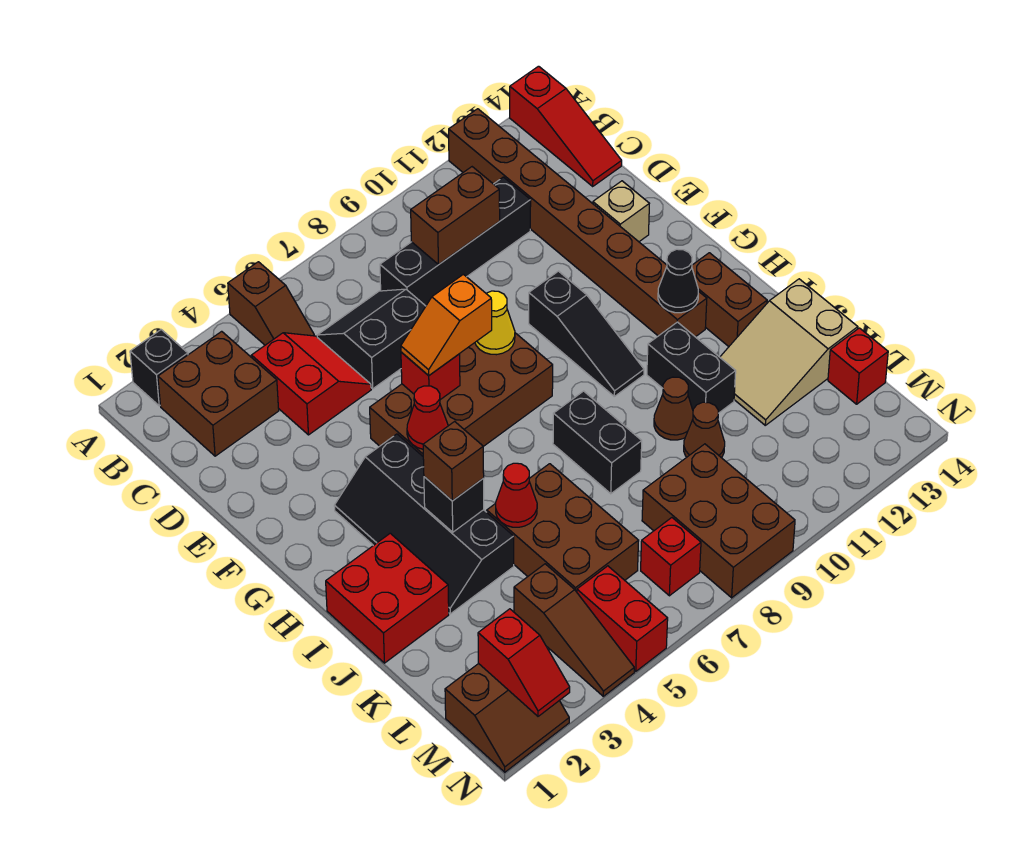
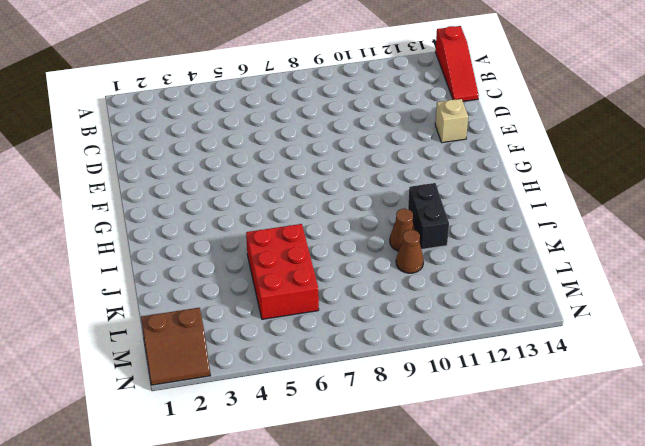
red 2x3 brick [246,224,319,319] -> brown 2x3 brick [487,464,639,592]
none -> black 1x1 brick [130,330,188,406]
none -> brown 1x2 slope [228,262,314,345]
none -> brown 1x8 brick [449,109,707,337]
none -> brown 2x2 brick [158,331,279,456]

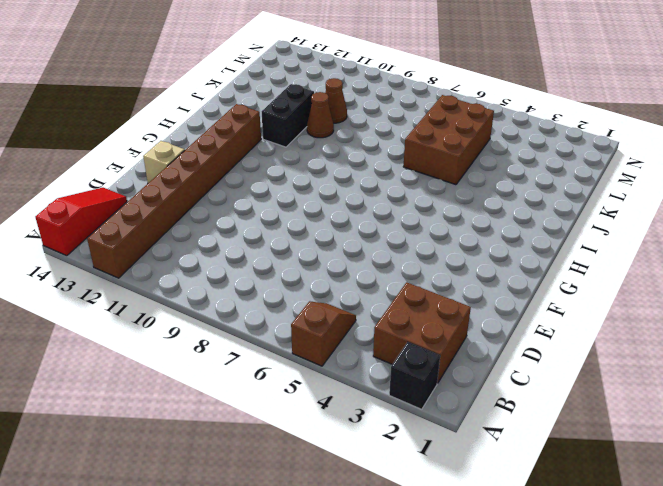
none -> red 2x2 slope [251,333,371,435]
none -> black 2x2 slope [317,289,426,389]
none -> black 1x4 brick [380,177,531,306]
none -> brown 2x4 brick [370,333,553,456]

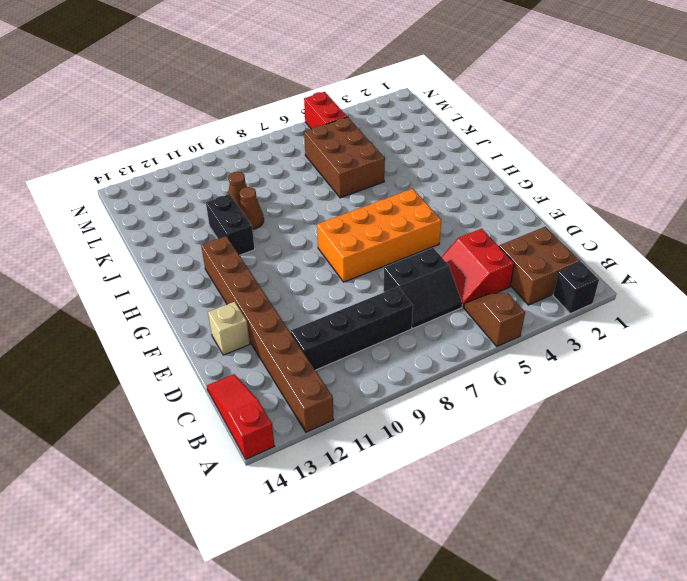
orange 2x4 brick [317,189,442,282] -> brown 2x4 brick [370,333,553,456]
none -> black 1x3 slope [529,271,644,396]
none -> black 2x4 slope [334,434,514,614]
none -> brown 1x2 brick [692,253,767,347]
none -> red 2x2 brick [326,533,449,663]

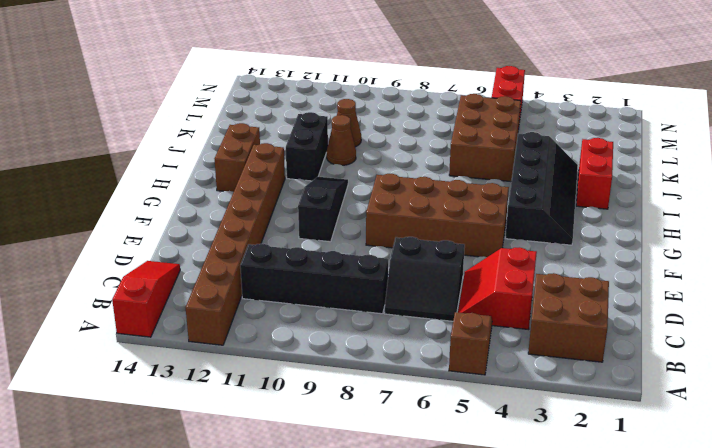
red 1x2 brick [576,138,613,209] -> red 2x2 brick [326,533,449,663]
none -> black 1x1 brick [130,330,188,406]
none -> tan 1x1 brick [593,181,649,242]
none -> black 1x2 brick [553,391,642,494]
none -> tan 2x3 slope [720,279,858,425]

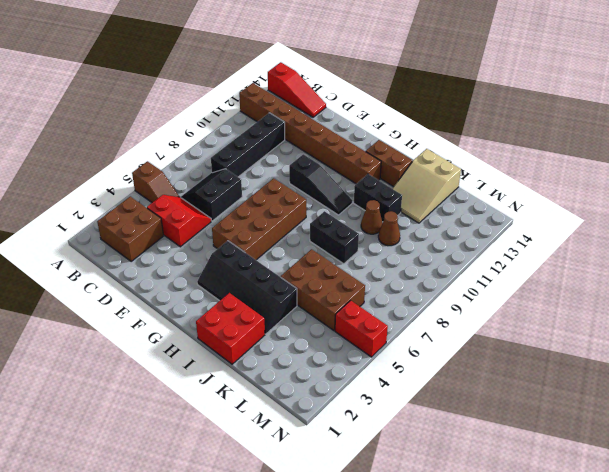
none -> black 1x1 brick [130,330,188,406]
none -> tan 1x1 brick [593,181,649,242]
none -> brown 1x3 slope [514,564,634,696]
none -> brown 2x3 brick [642,444,795,598]

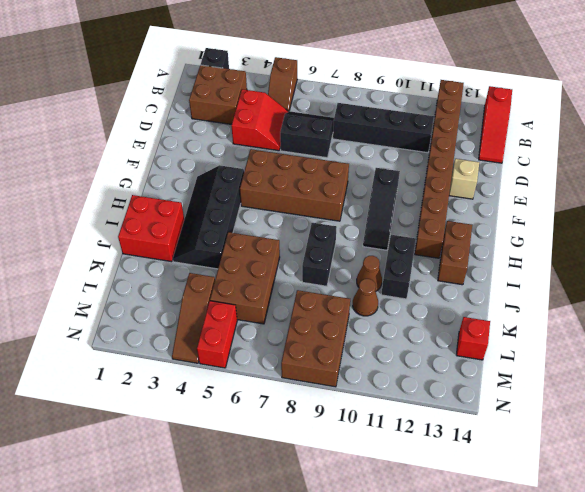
none -> tan 2x3 slope [720,279,858,425]
none -> brown 2x2 slope [445,664,569,772]
none -> red 1x1 brick [641,518,701,596]
none -> brown 1x2 brick [411,167,500,264]

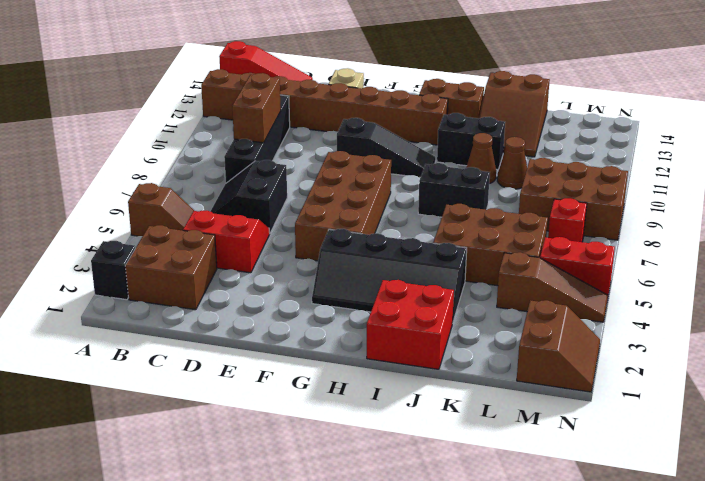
brown 2x3 slope [479,71,550,157] -> tan 2x3 slope [720,279,858,425]
none -> red 1x1 brick [828,328,888,404]
none -> red 1x1 brick [401,352,460,400]
none -> yellow 1x1 cone [475,291,515,355]
none -> red 1x1 cone [407,386,448,449]

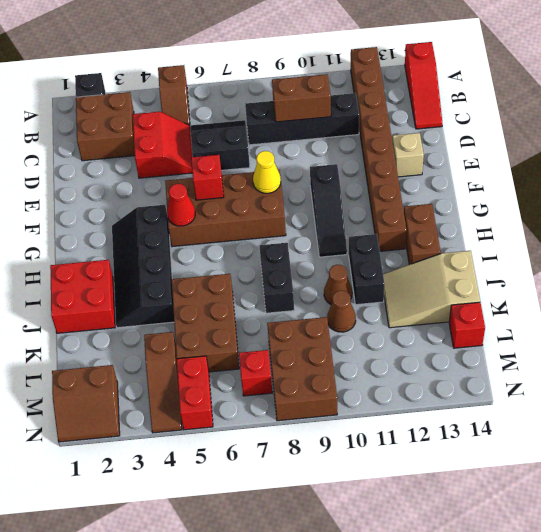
none -> black 1x1 cone [658,249,698,313]
none -> black 1x1 brick [424,477,484,532]
none -> red 1x1 cone [496,463,537,527]
none -> red 1x2 slope [478,609,570,716]

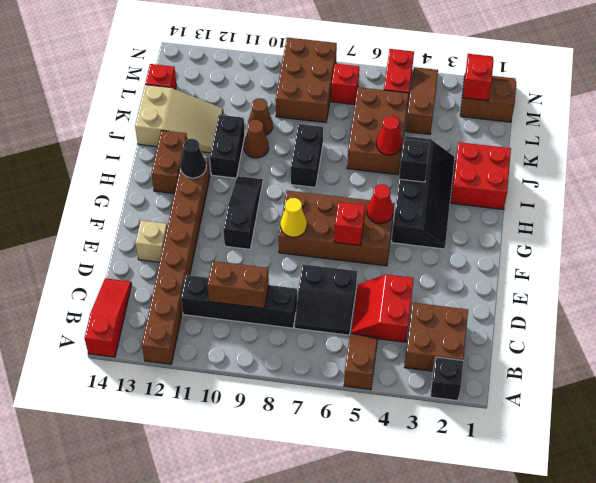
none -> orange 1x2 slope [401,274,492,376]
none -> brown 1x1 brick [423,422,484,501]

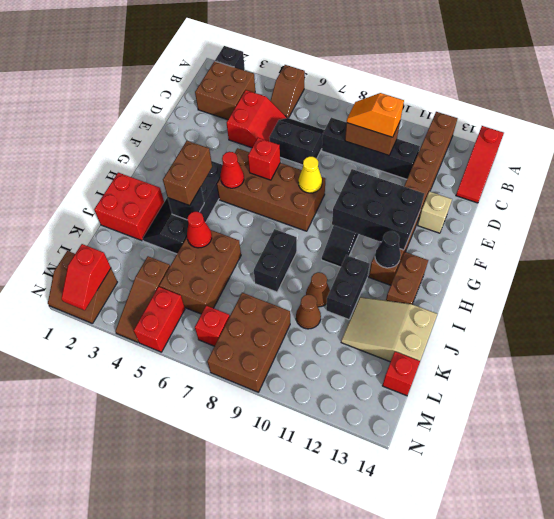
orange 1x2 slope [347,93,404,137] -> orange 1x2 slope moved to [401,274,492,376]
black 2x3 brick [332,169,424,250] -> none
brown 1x2 brick [163,141,212,206] -> brown 1x1 brick [423,422,484,501]

